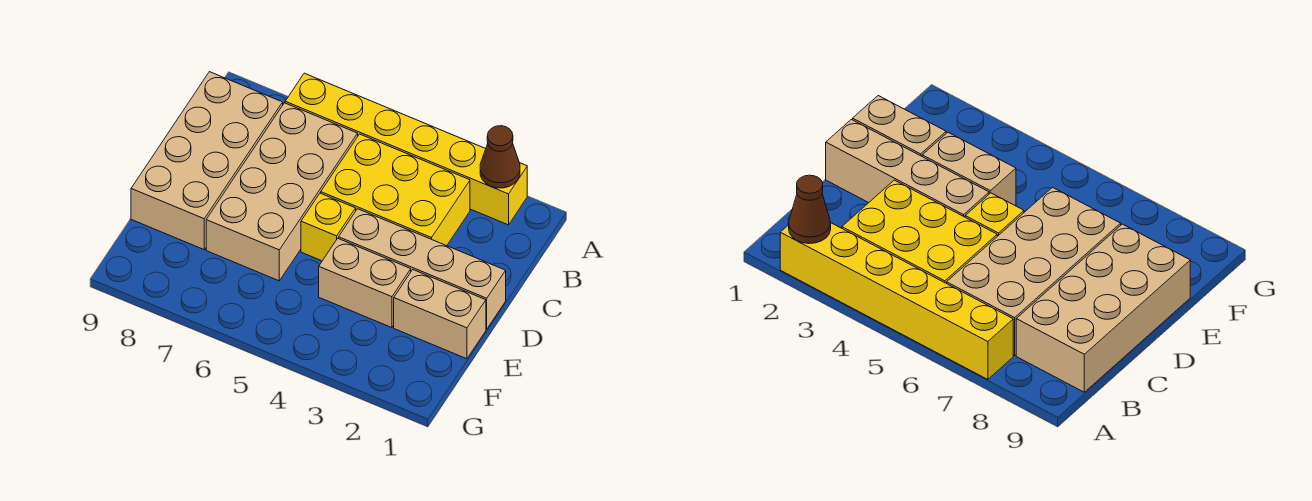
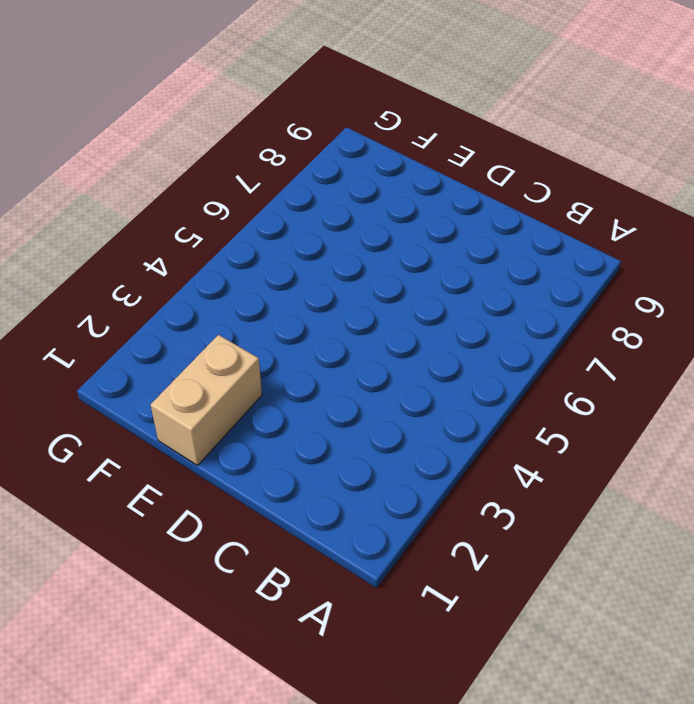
none -> yellow 1x6 brick [285,73,527,225]
none -> yellow 2x3 brick [321,134,470,246]

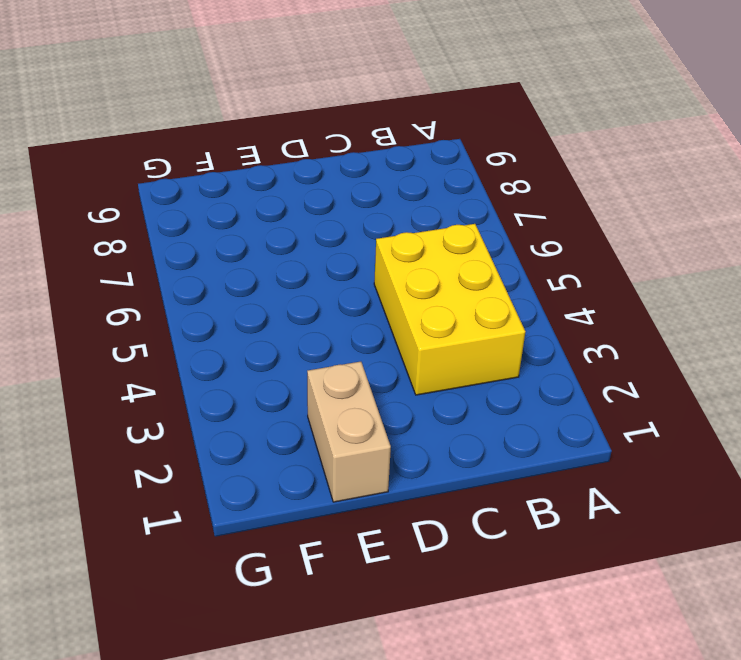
none -> yellow 1x6 brick [285,73,527,225]
none -> tan 2x4 brick [206,103,358,281]

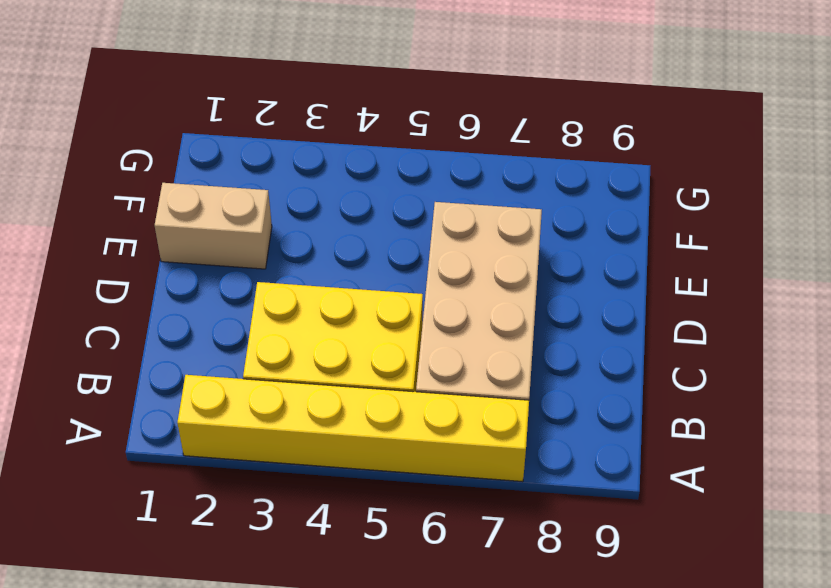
none -> tan 2x4 brick [131,72,283,250]
none -> tan 1x4 brick [339,209,506,329]

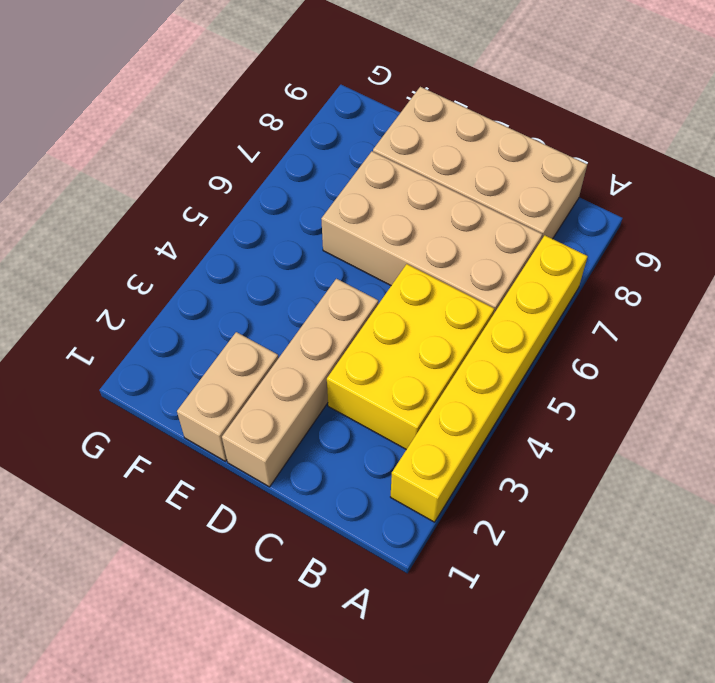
none -> yellow 1x1 brick [301,193,356,261]
none -> tan 1x2 brick [319,238,411,328]

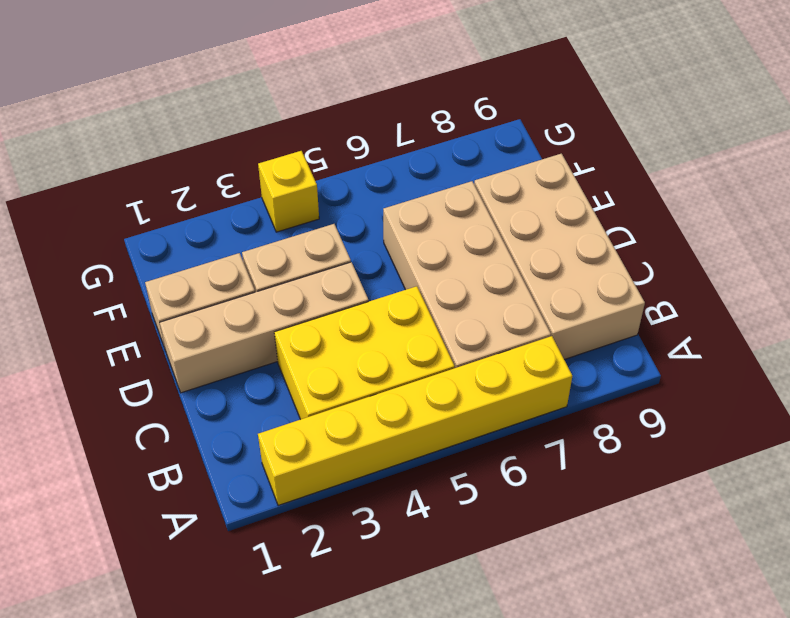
yellow 1x1 brick [258,151,319,232] -> yellow 1x1 brick moved to [301,193,356,261]
none -> brown 1x1 cone [480,126,520,188]

